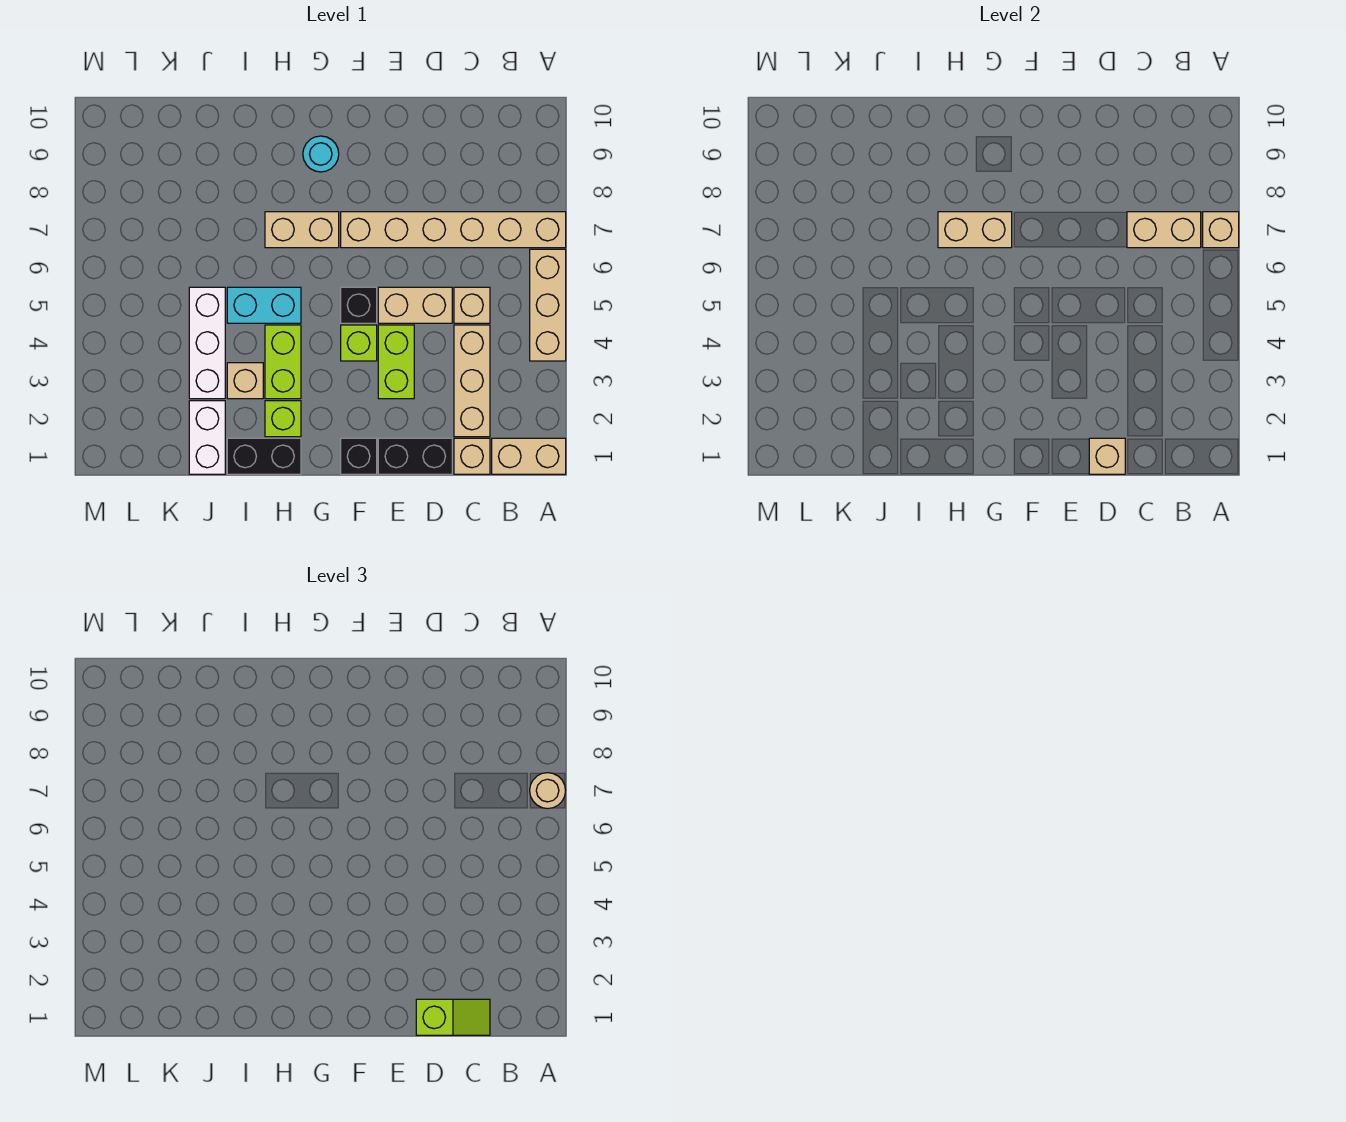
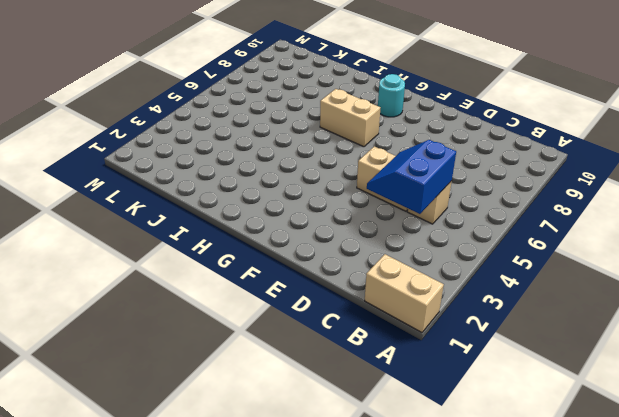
blue 2x2 slope [367,140,456,214] -> none
none -> tan 1x3 brick [530,249,566,361]
none -> tan 1x6 brick [341,212,566,248]
none -> tan 1x1 brick [454,438,490,474]

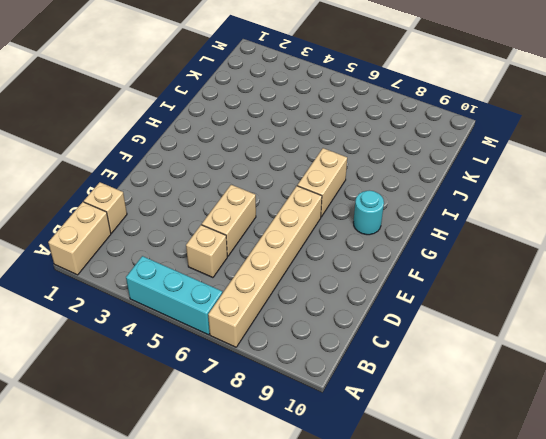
cyan 1x3 brick [126,256,222,335] -> tan 1x3 brick [530,249,566,361]
none -> tan 1x3 brick [454,325,490,437]
none -> black 1x2 brick [378,438,452,474]
none -> lime 1x2 brick [378,325,414,399]

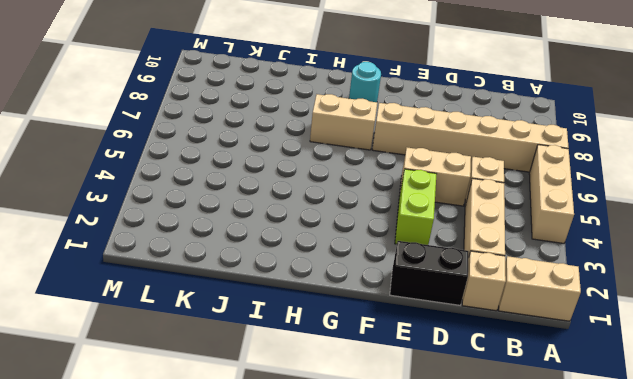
none -> black 1x1 brick [341,438,377,474]
none -> lime 1x1 brick [341,325,377,361]
none -> black 1x1 brick [341,287,377,323]

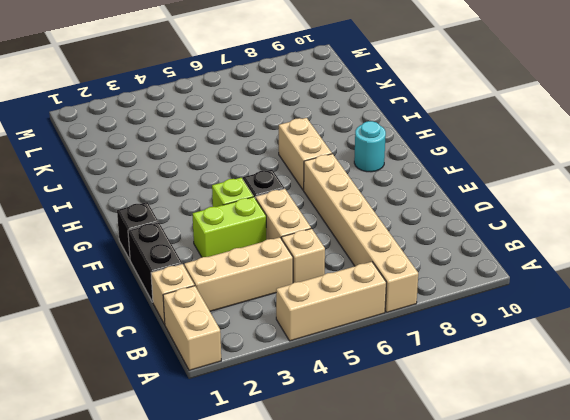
none -> black 1x2 brick [227,438,301,474]
none -> lime 1x1 brick [265,401,301,437]
none -> lime 1x2 brick [265,325,301,399]

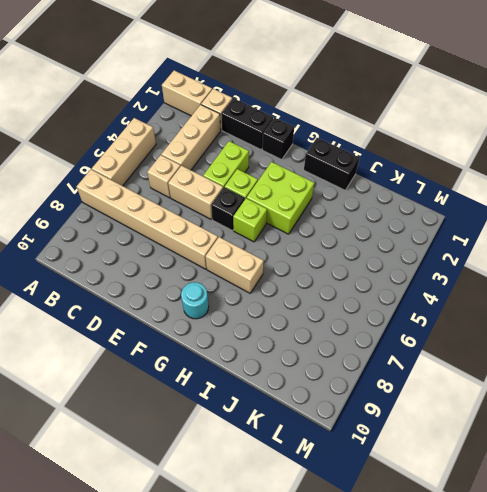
lime 2x2 brick [247,162,314,234] -> lime 1x2 brick [265,325,301,399]
lime 1x1 brick [233,198,267,242] -> lime 1x1 brick moved to [265,401,301,437]
none -> cyan 1x2 brick [227,287,301,323]
none -> tan 1x1 brick [227,363,263,399]
none -> white 1x2 brick [189,401,225,474]

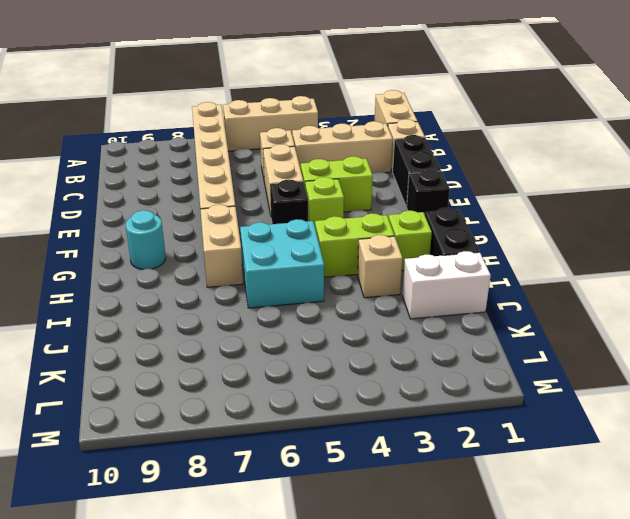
cyan 2x2 brick [240,219,324,308] -> cyan 1x2 brick [227,287,301,323]
none -> white 1x3 brick [189,287,225,399]
none -> tan 1x1 brick [1203,212,1239,248]
none -> tan 1x2 brick [1127,212,1201,248]

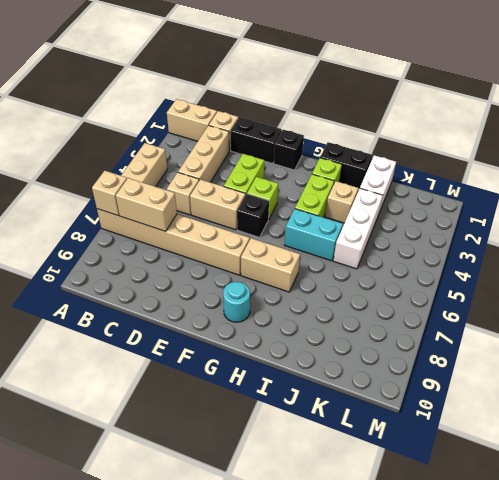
none -> tan 1x1 brick [1089,438,1125,474]
none -> tan 1x2 brick [938,212,1012,248]
none -> tan 1x1 round brick [530,773,566,809]

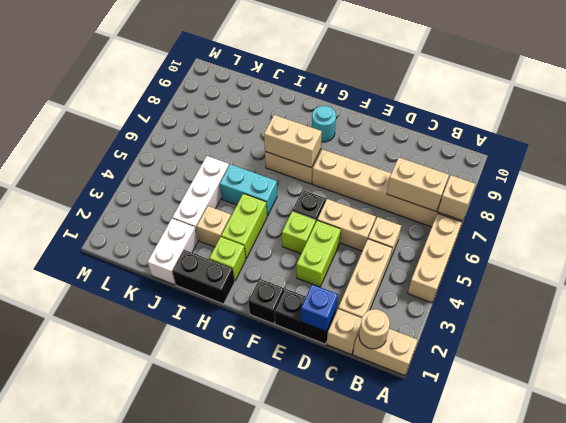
tan 1x1 round brick [359,309,390,349] -> tan 1x1 round brick moved to [530,773,566,809]
blue 1x1 brick [301,284,338,331] -> tan 1x1 brick [1089,438,1125,474]
none -> lime 1x2 slope [416,999,490,1035]

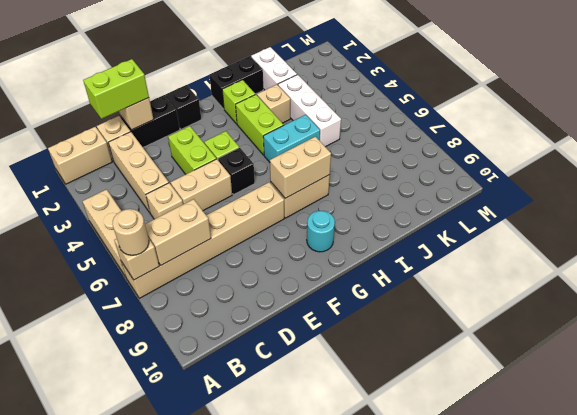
lime 1x2 brick [83,59,149,119] -> lime 1x2 slope [416,999,490,1035]

